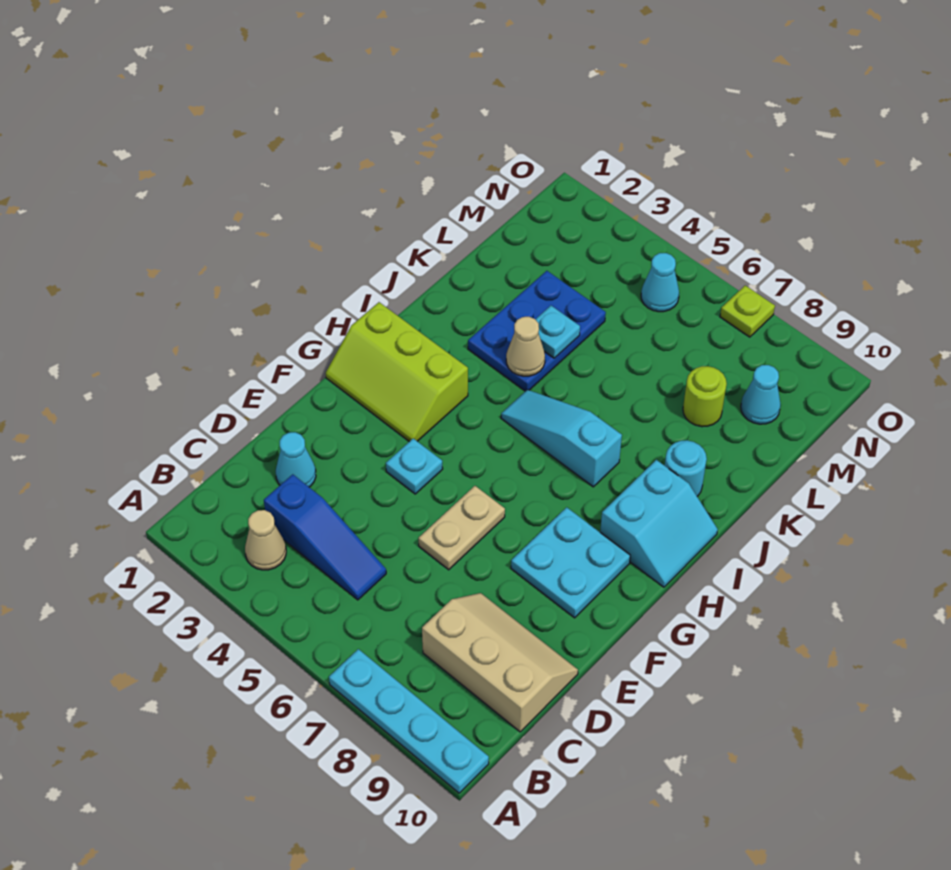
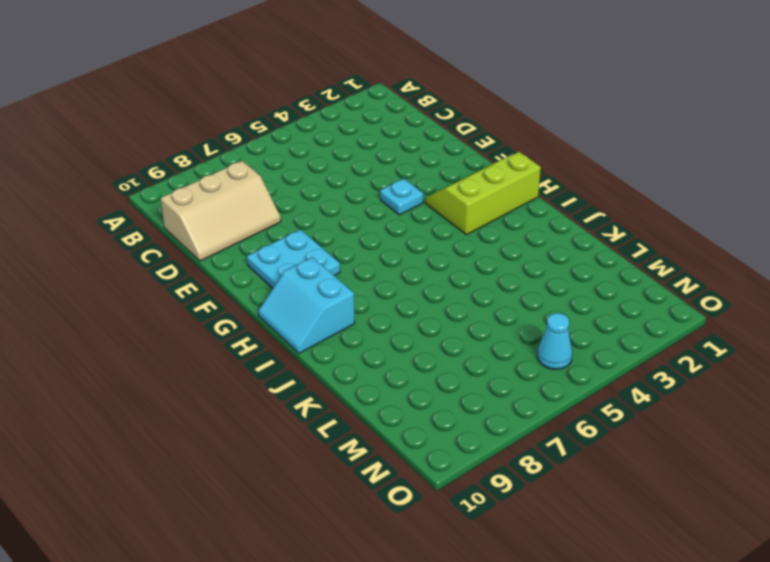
none -> cyan 1x4 plate [329,649,489,793]
none -> tan 1x1 cone [245,510,286,570]
none -> blue 1x3 slope [264,474,386,600]

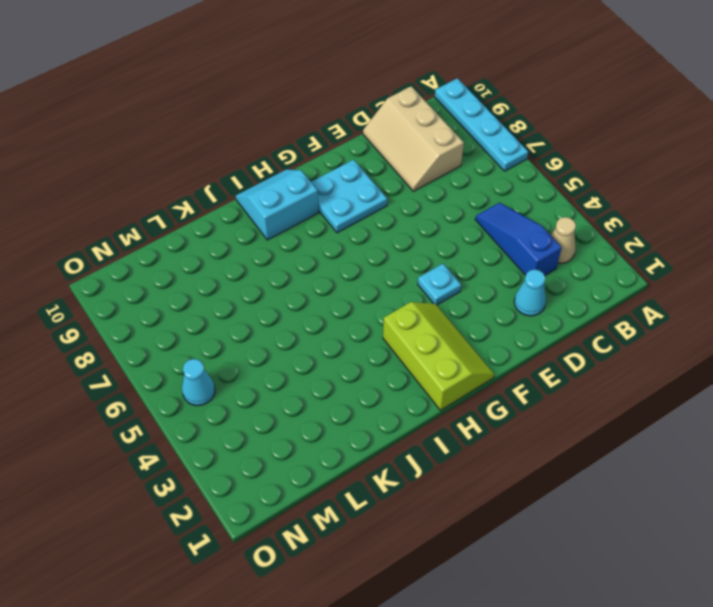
none -> tan 1x2 plate [418,486,505,570]
none -> cyan 1x3 slope [501,390,622,487]
none -> blue 2x3 plate [468,271,606,391]

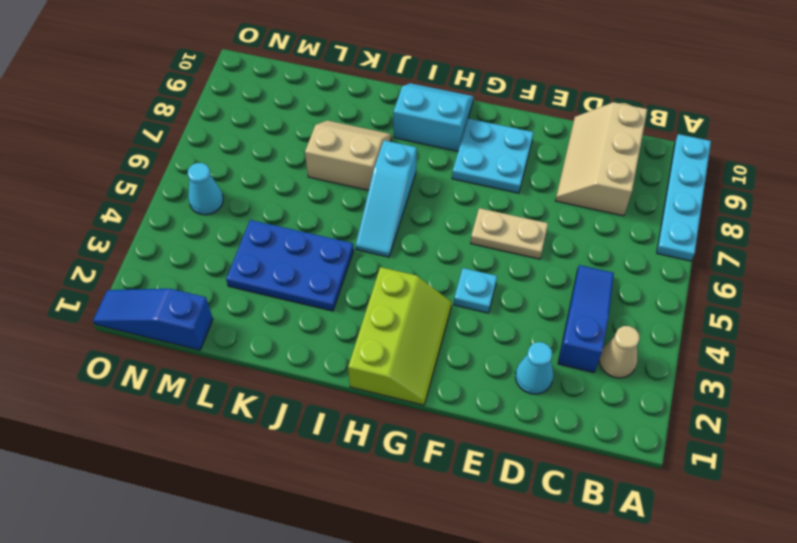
tan 2x2 slope [305,120,392,190] -> none
blue 1x3 slope [93,289,213,350] -> none
none -> cyan 1x1 round brick [665,440,707,496]
none -> lime 1x1 round brick [683,366,727,427]
none -> cyan 1x1 cone [741,365,781,424]

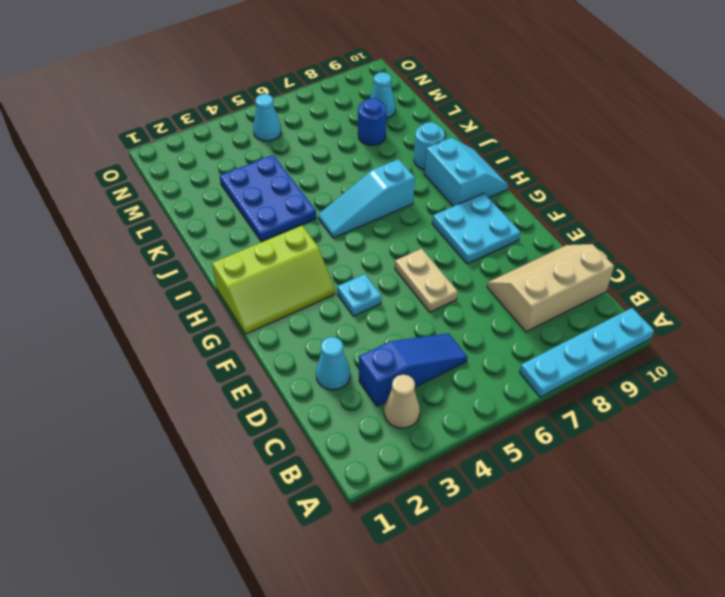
blue 1x1 round brick [358,98,386,145] -> lime 1x1 round brick [683,366,727,427]
none -> lime 1x1 plate [720,285,775,337]
none -> tan 1x1 cone [506,317,545,376]
none -> cyan 1x1 plate [535,306,580,358]

